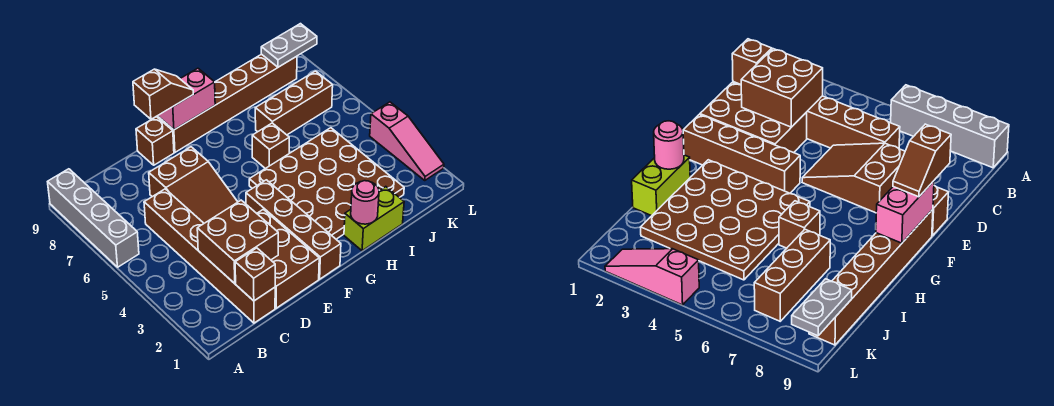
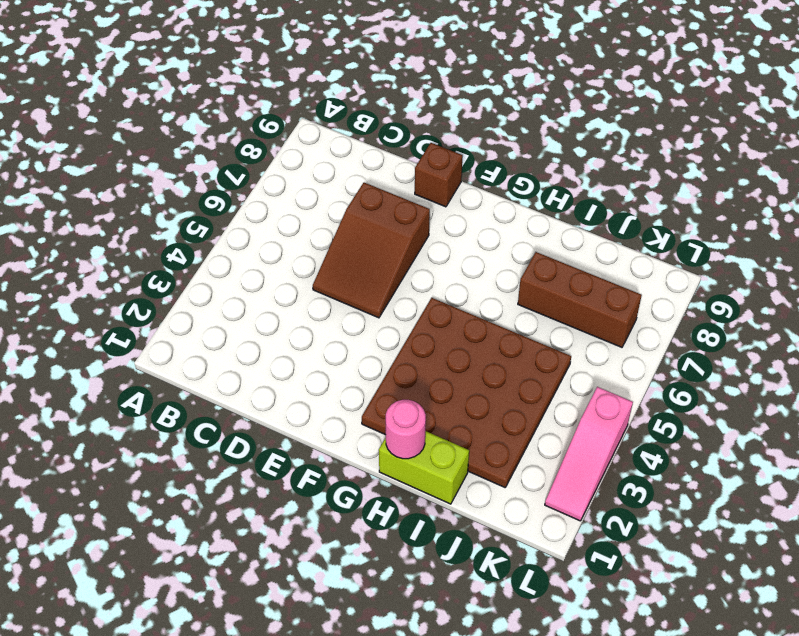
none -> grey 1x4 brick [48,169,139,267]
none -> brown 1x6 brick [144,189,275,323]
none -> brown 2x3 brick [257,209,319,308]

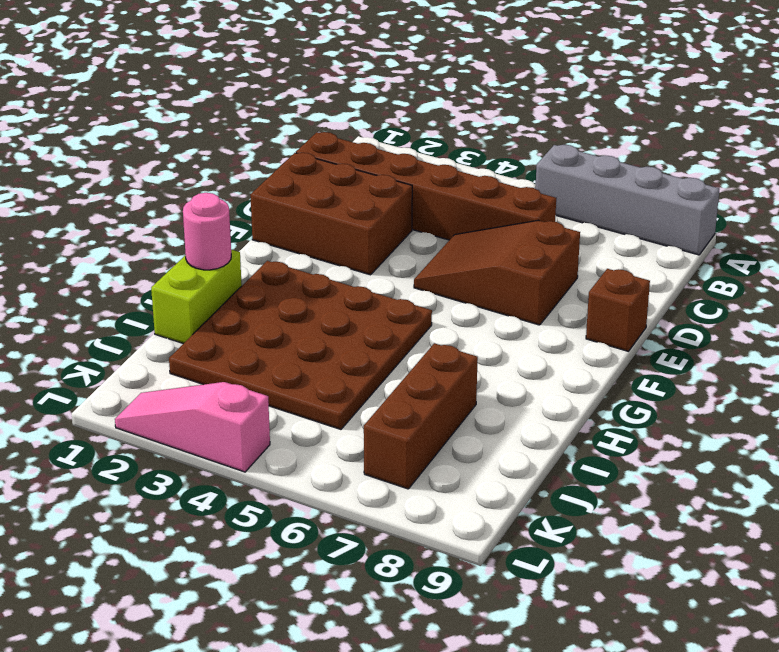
none -> brown 1x4 brick [246,180,341,279]
none -> brown 1x6 brick [158,54,297,152]
none -> brown 1x1 brick [252,123,289,169]

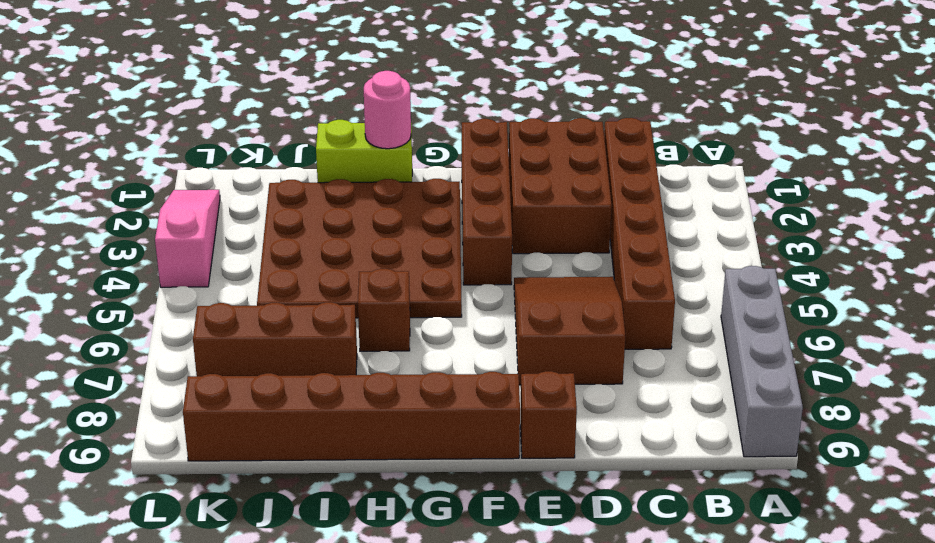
none -> brown 1x1 brick [235,248,275,301]
none -> brown 2x2 brick [197,200,278,283]
none -> pink 1x2 brick [158,68,215,130]

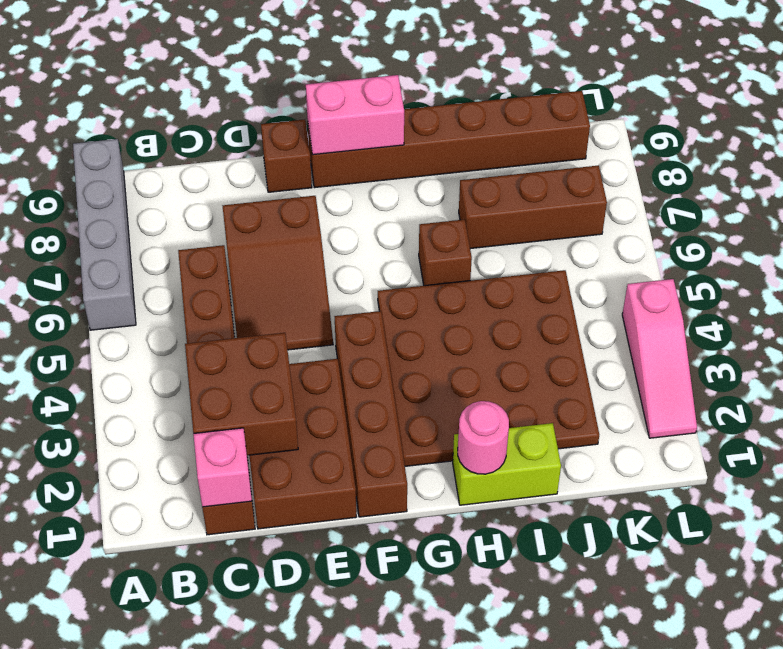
pink 1x1 brick [193,428,252,507] -> brown 1x1 brick [235,248,275,301]
none -> grey 1x2 plate [261,24,317,67]
none -> brown 1x2 slope [133,69,193,119]

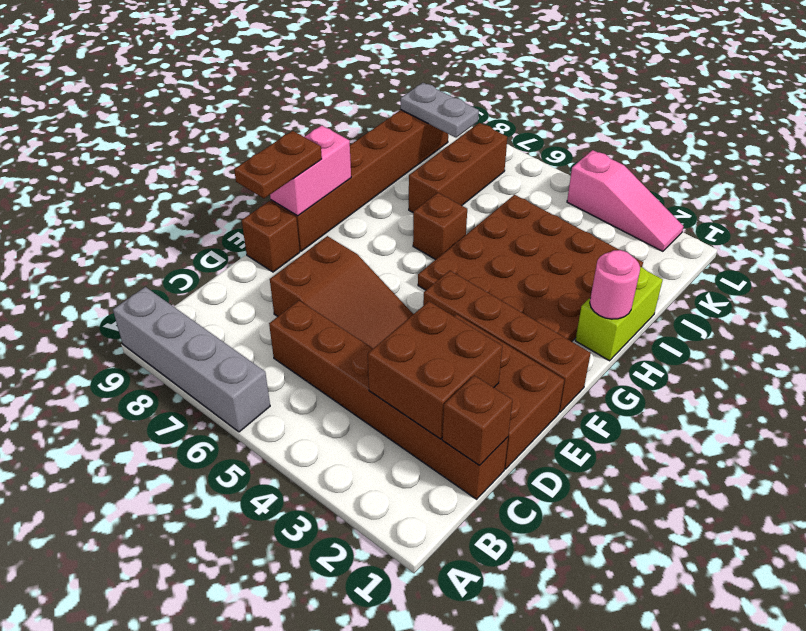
brown 1x2 plate [234,131,322,198] -> brown 1x2 slope [133,69,193,119]
grey 1x2 plate [401,83,479,138] -> grey 1x2 plate turned to [261,24,317,67]

